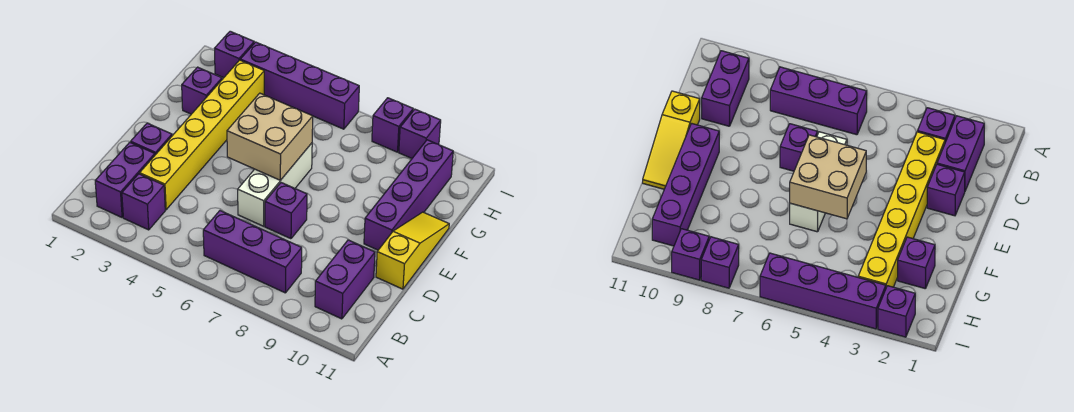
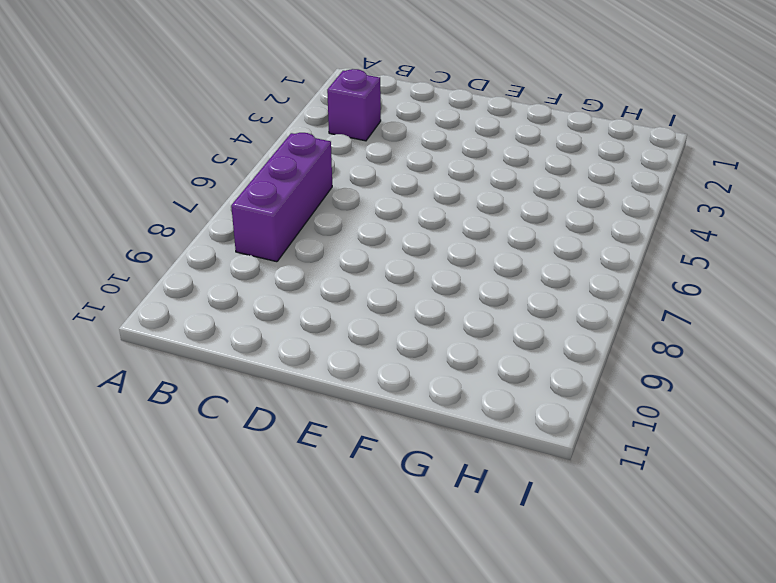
none -> purple 1x2 brick [95,142,155,217]
none -> purple 1x2 brick [315,240,375,319]
none -> yellow 1x6 brick [140,60,264,210]

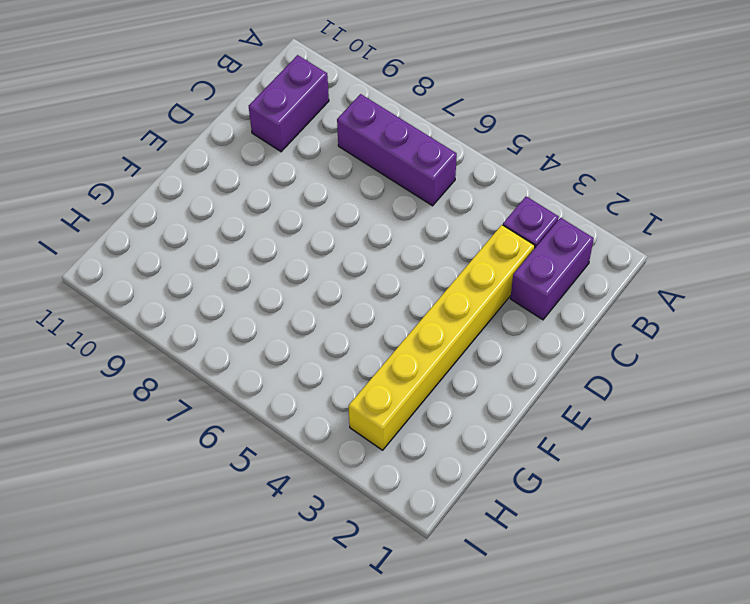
none -> purple 1x1 brick [131,123,172,155]
none -> white 1x3 brick [238,143,312,226]
none -> purple 1x1 brick [265,183,307,239]

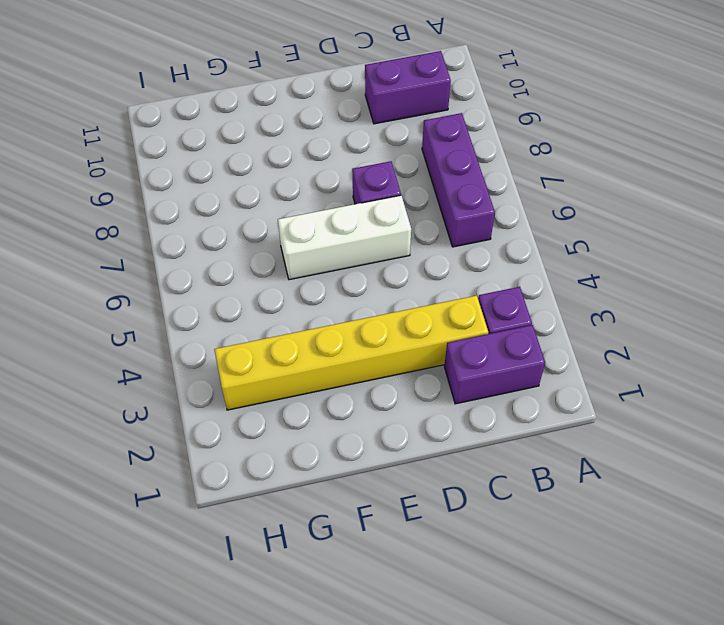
none -> purple 1x1 brick [131,123,172,155]
none -> yellow 1x3 slope [376,212,449,289]
none -> purple 1x4 brick [364,140,453,250]

